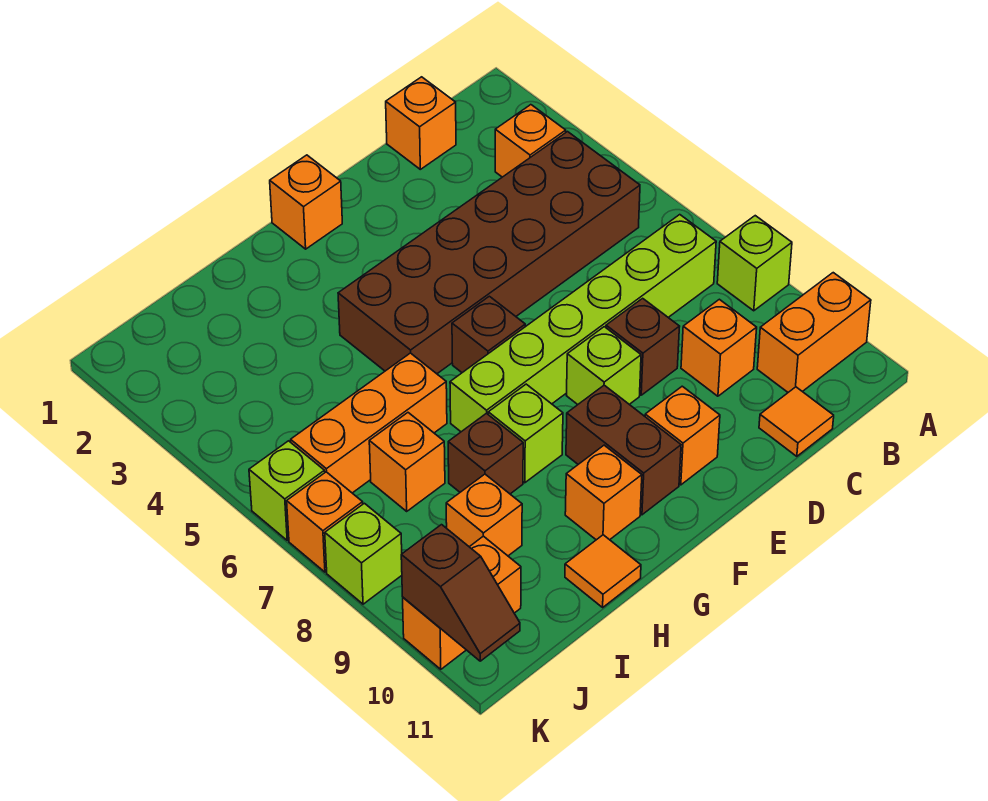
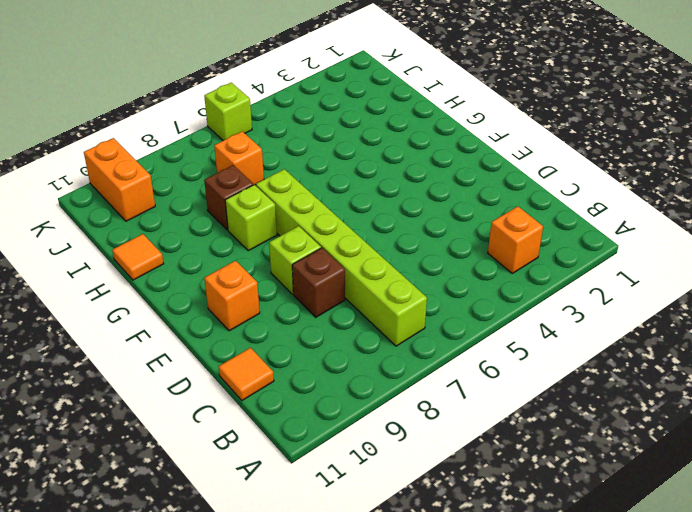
none -> lime 1x1 brick [717,216,792,311]
none -> orange 1x2 brick [757,273,871,392]
none -> brown 2x6 brick [338,132,640,374]

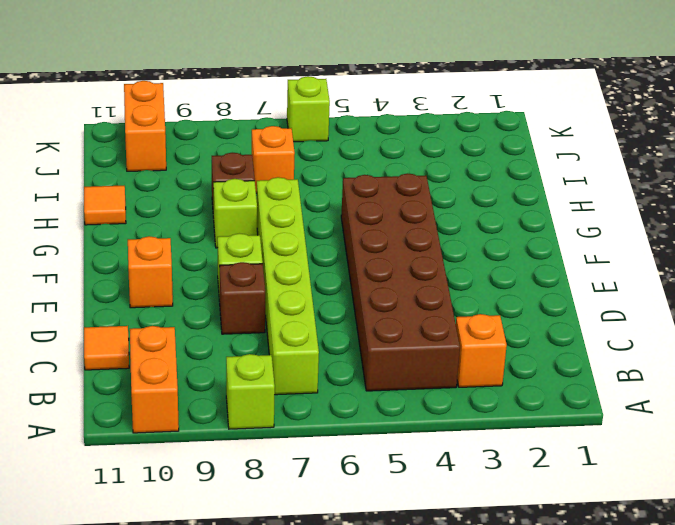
none -> orange 1x1 brick [386,77,456,169]
none -> orange 1x1 brick [681,299,757,396]
none -> orange 1x1 brick [270,155,342,249]

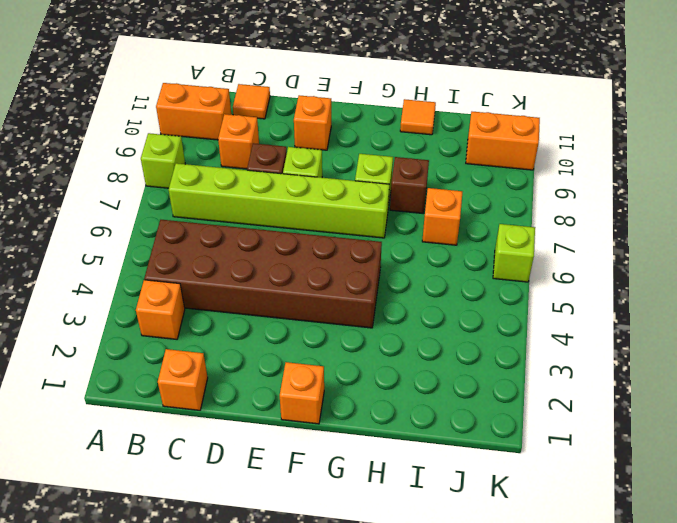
none -> brown 1x1 brick [452,296,525,373]
none -> brown 1x2 brick [566,385,681,515]
none -> orange 1x1 brick [565,445,642,540]

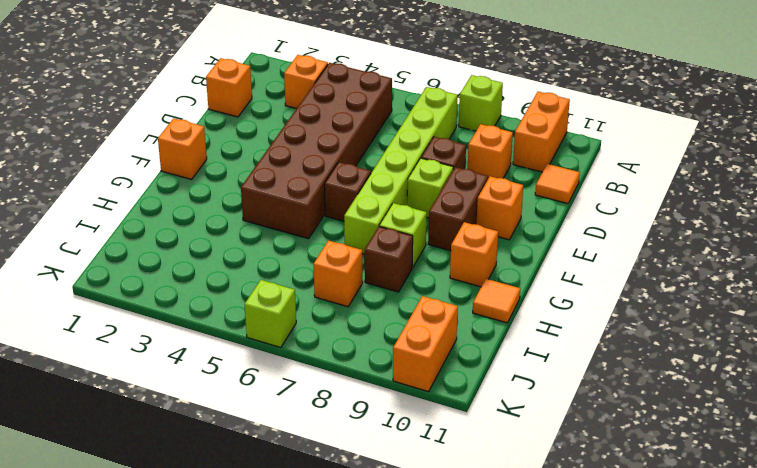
brown 1x2 brick [428,167,488,251] -> brown 1x2 brick turned to [566,385,681,515]
none -> orange 1x3 brick [291,353,447,493]
none -> orange 1x1 brick [446,474,522,556]
none -> orange 1x1 brick [287,472,363,572]

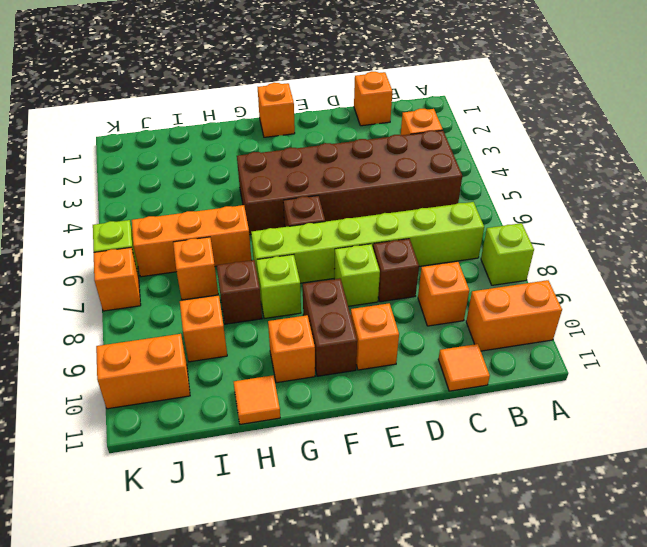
none -> lime 1x1 brick [325,503,402,604]
none -> brown 1x2 slope [401,525,520,661]

